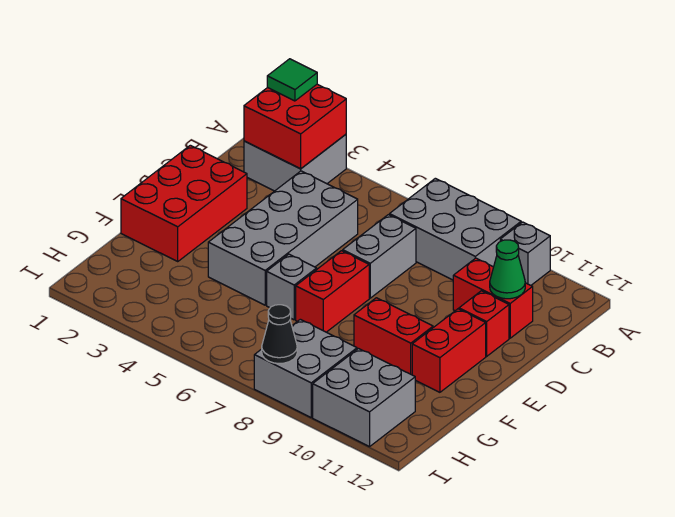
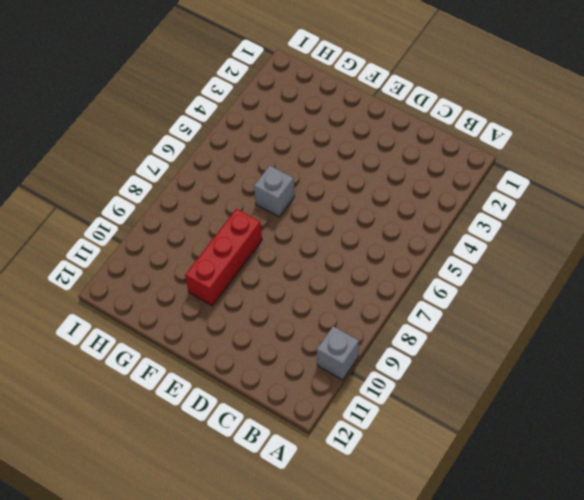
red 1x3 brick [185,209,262,306] -> red 1x2 brick [354,298,433,375]
none -> grey 2x2 brick [244,134,346,191]
none -> grey 2x3 brick [389,178,521,280]
none -> grey 2x4 brick [208,171,358,305]

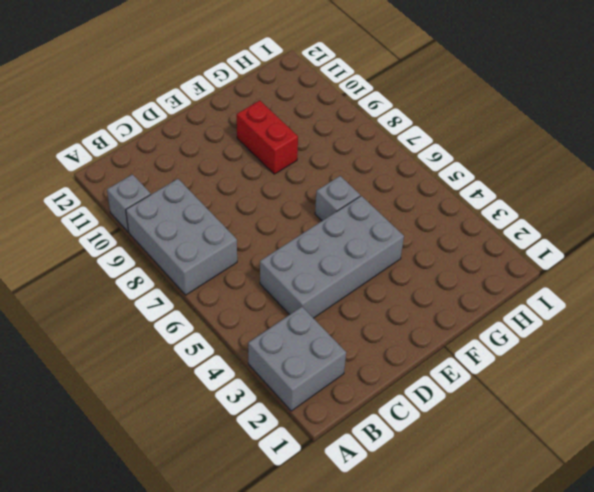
none -> grey 1x2 brick [343,215,416,298]
none -> red 1x2 brick [453,258,533,338]
none -> red 2x3 brick [121,145,247,261]

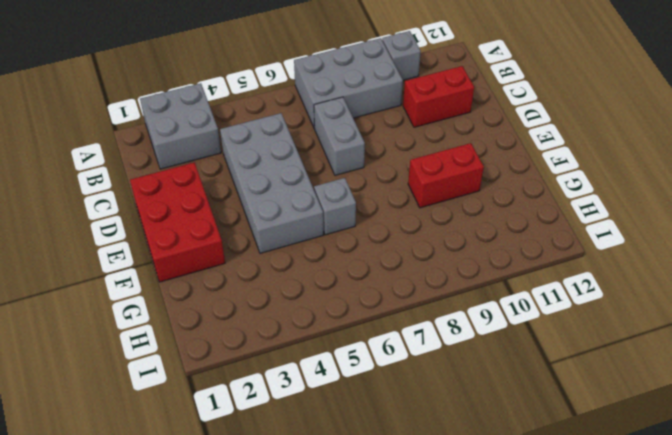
none -> red 1x1 brick [459,291,509,356]
none -> red 1x2 brick [296,251,369,332]
none -> red 1x2 brick [412,309,486,392]

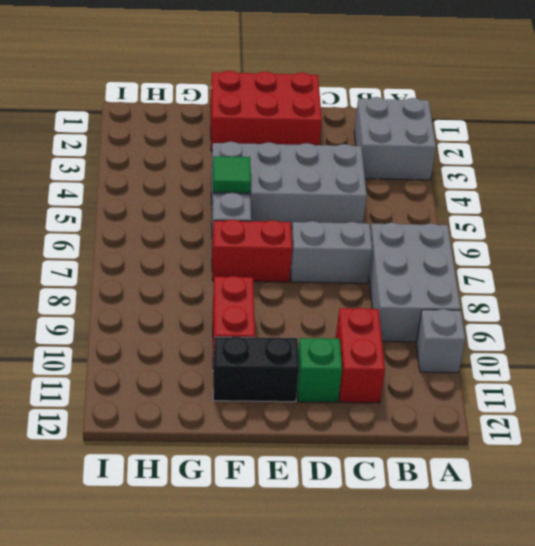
green 1x1 brick [297,338,342,402] -> red 1x1 brick [459,291,509,356]
black 1x2 brick [213,337,299,402] -> red 1x2 brick [412,309,486,392]
green 1x1 tile [213,156,251,193] -> green 1x1 tile moved to [267,59,317,101]
none -> grey 2x2 brick [254,319,357,417]
none -> grey 2x2 brick [313,349,415,447]
none -> red 2x2 brick [244,84,346,169]

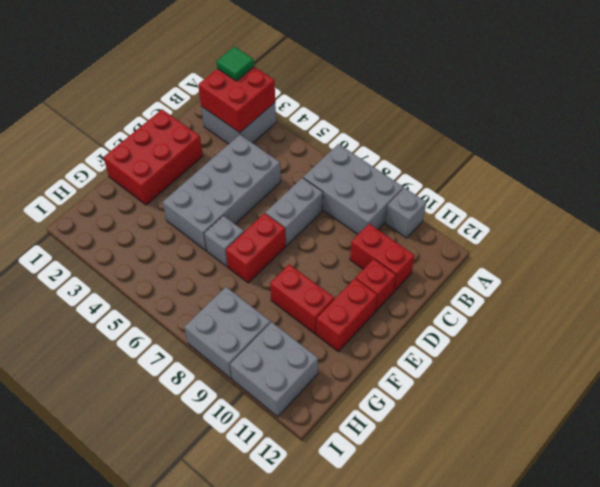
none -> green 1x1 cone [490,240,525,299]
none -> black 1x1 cone [262,305,297,364]

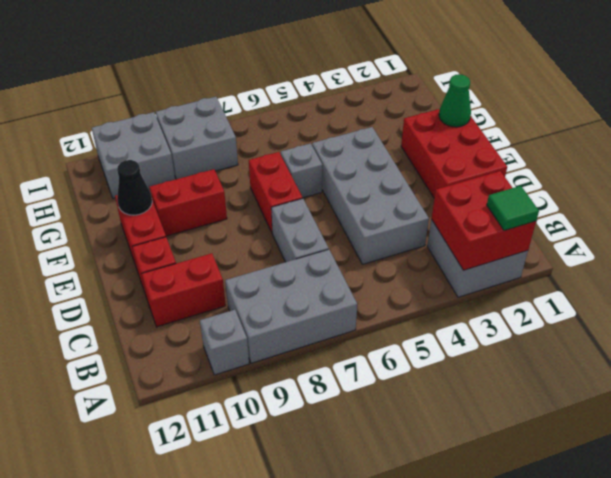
green 1x1 cone [439,74,471,127] -> green 1x1 cone moved to [490,240,525,299]
black 1x1 cone [117,160,152,215] -> black 1x1 cone moved to [262,305,297,364]

